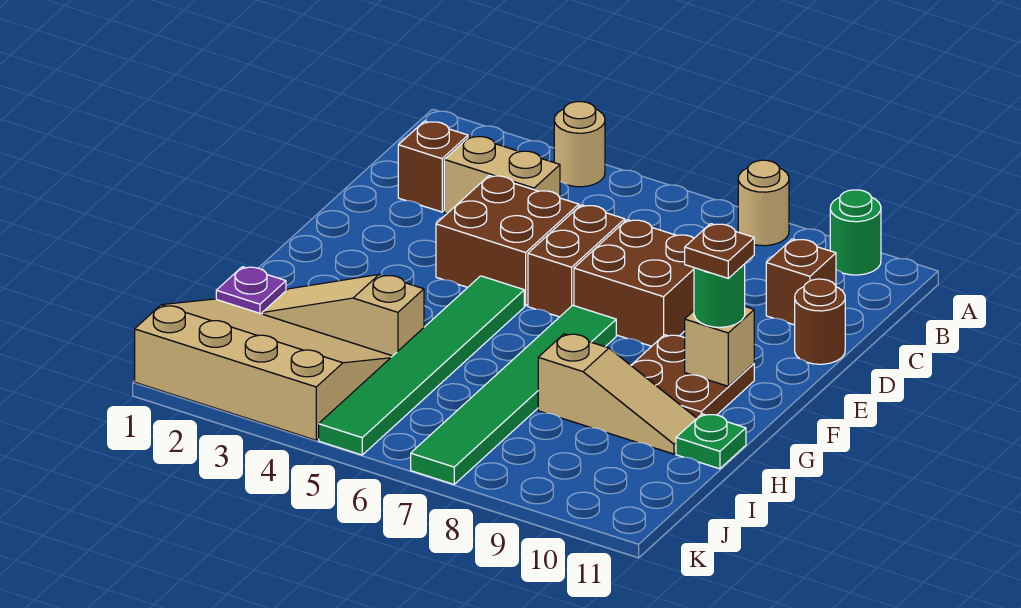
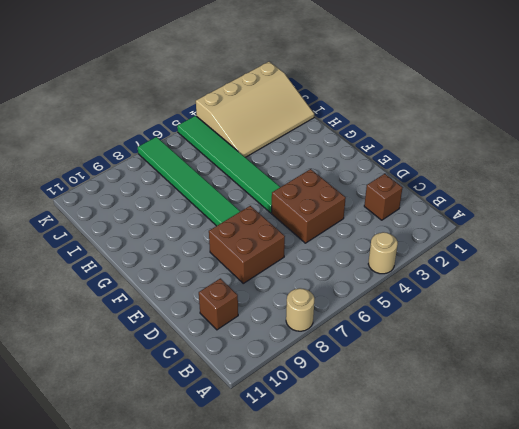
none -> green 1x1 round brick [830,190,881,275]
none -> tan 1x2 brick [444,136,560,214]
none -> brown 1x2 brick [528,205,625,317]

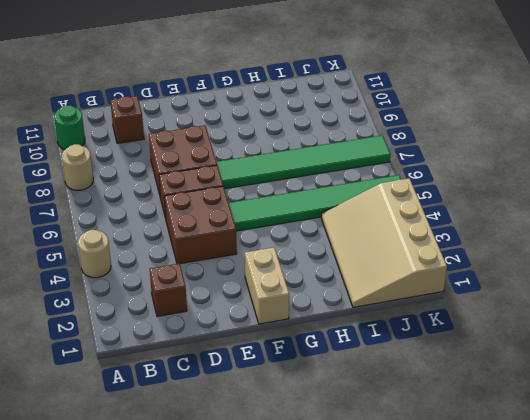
tan 1x2 brick [245,248,289,324] -> tan 1x2 brick moved to [444,136,560,214]
none -> brown 1x1 round brick [795,279,845,364]
none -> brown 2x2 plate [631,335,754,418]
none -> purple 1x1 plate [216,267,286,314]

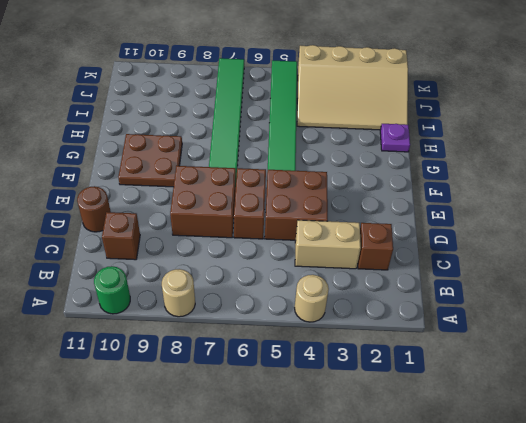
none -> tan 1x3 slope [262,275,424,356]
none -> tan 1x3 slope [538,334,697,454]
none -> green 1x1 plate [676,414,746,469]

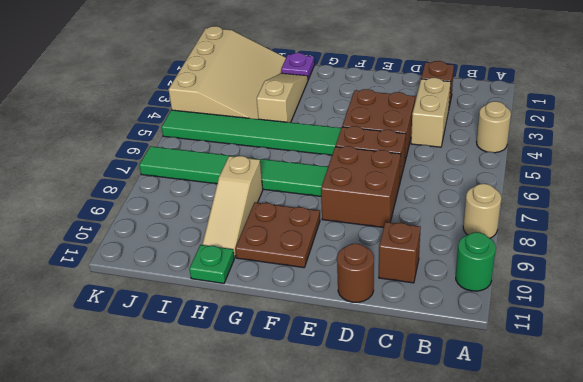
none -> tan 1x1 brick [685,307,754,386]
none -> green 1x1 round brick [694,264,745,327]
none -> brown 1x1 plate [685,224,754,278]

